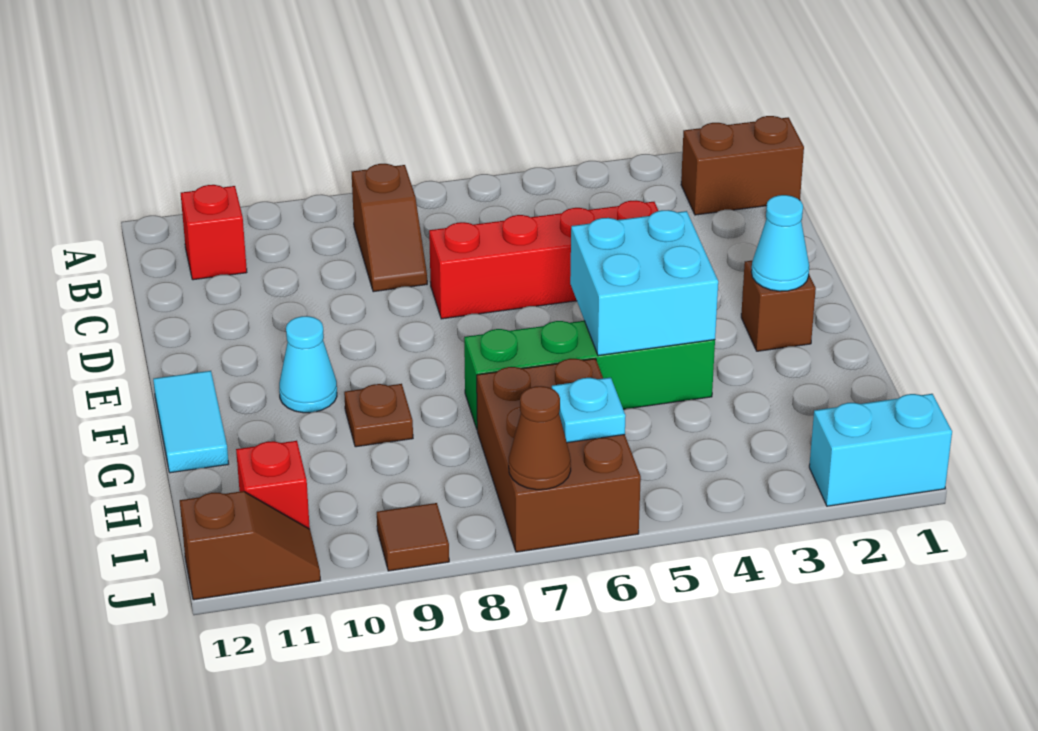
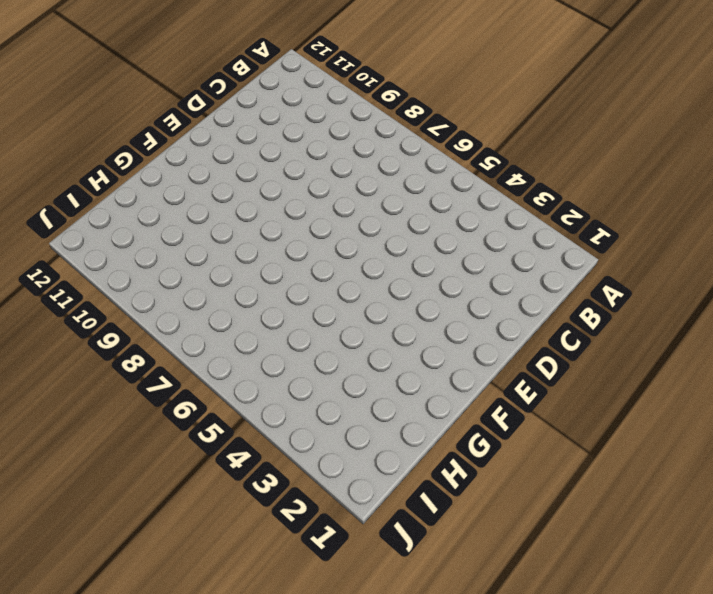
none -> brown 1x2 brick [681,116,804,215]
none -> brown 1x2 slope [352,164,427,292]
none -> red 1x1 brick [181,185,247,280]

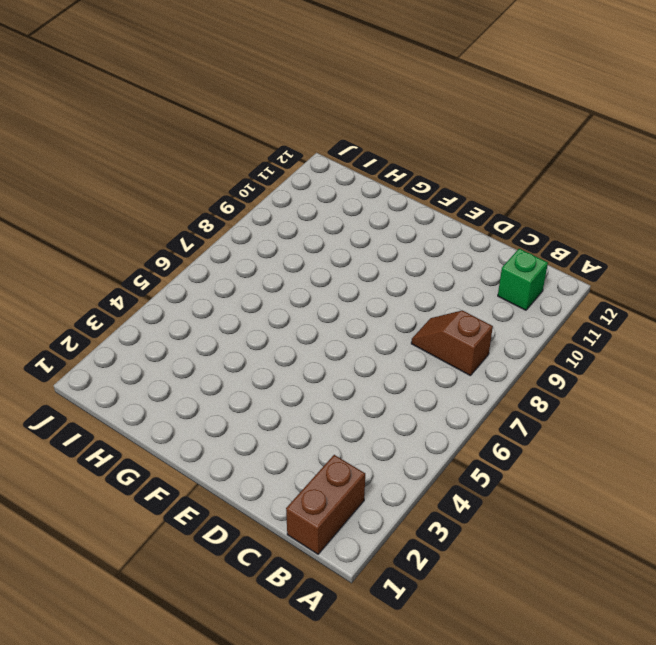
green 1x1 brick [498,249,548,310] -> red 1x1 brick [181,185,247,280]
none -> red 1x4 brick [429,200,658,319]
none -> brown 1x1 brick [741,261,816,351]
none -> cyan 1x1 cone [279,316,337,413]

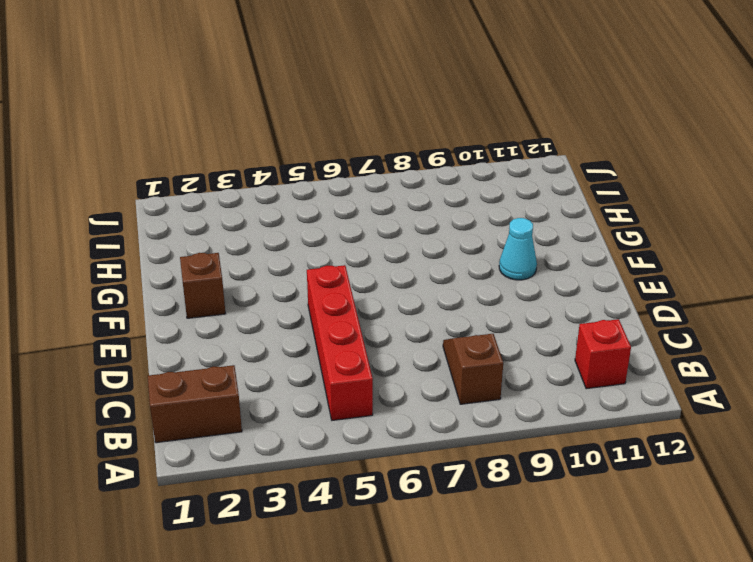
red 1x4 brick [307,265,373,420] -> red 1x4 brick turned to [429,200,658,319]
none -> cyan 1x2 tile [153,371,229,473]
none -> green 1x4 brick [464,321,715,429]
none -> brown 1x1 plate [344,384,413,447]

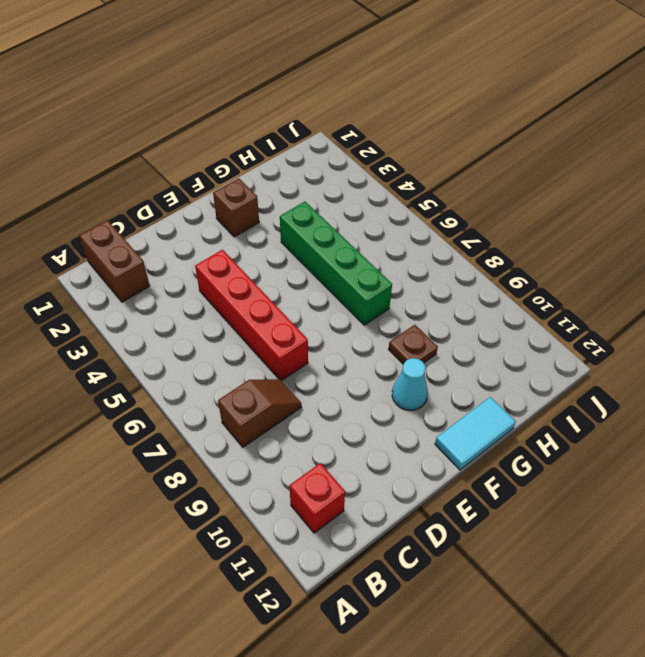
none -> brown 2x3 brick [477,359,641,552]
none -> red 1x1 brick [236,441,310,529]
none -> cyan 1x2 brick [809,394,952,506]

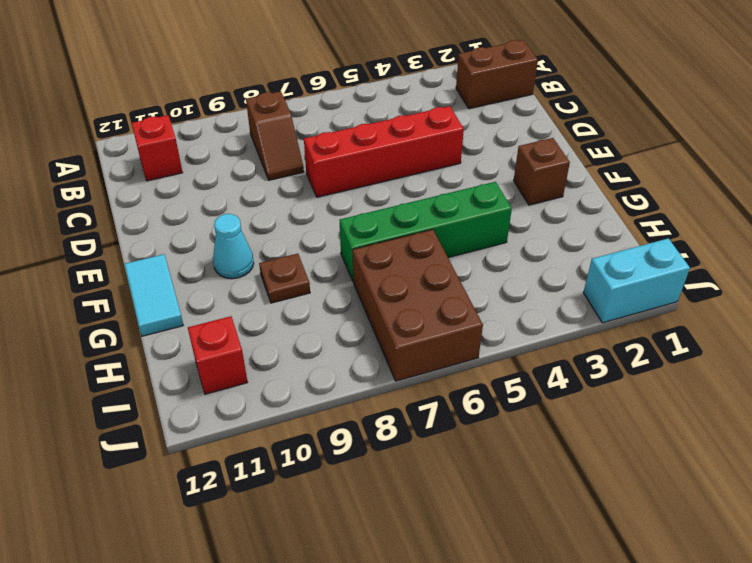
none -> brown 1x1 tile [377,503,449,571]
none -> brown 1x2 slope [180,491,321,600]
none -> cyan 1x1 cone [751,195,809,291]

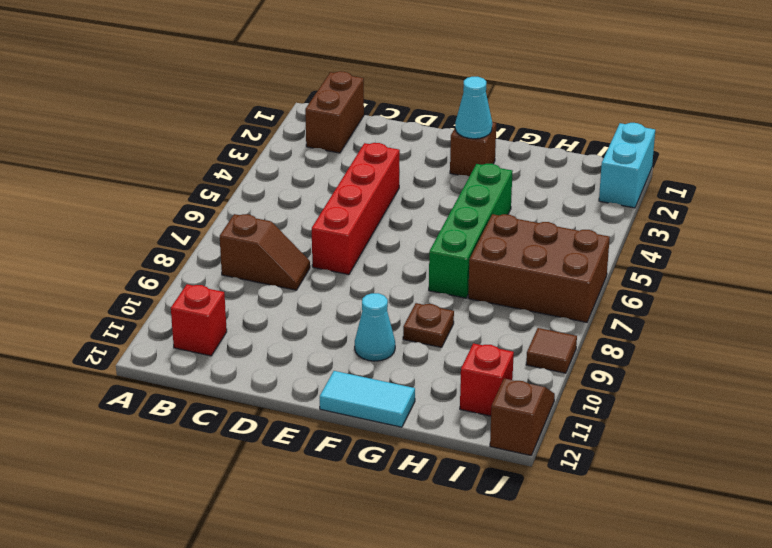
none -> cyan 2x2 brick [570,210,718,356]
none -> cyan 1x1 plate [552,377,626,443]
none -> brown 1x1 cone [509,386,571,490]

